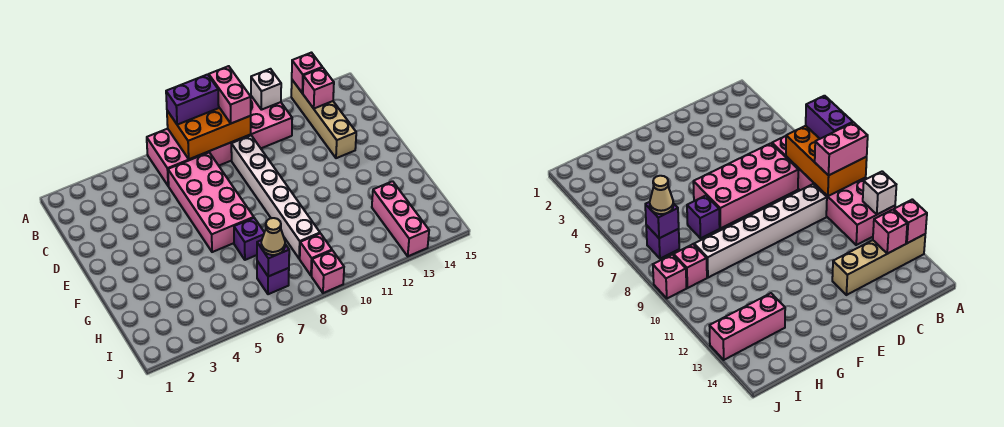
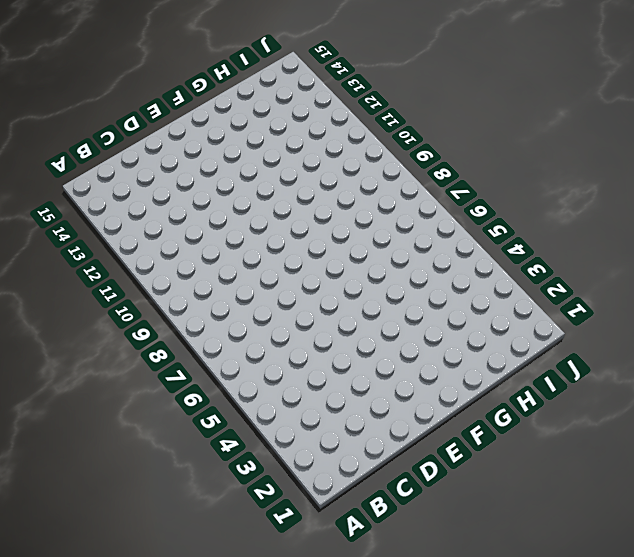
none -> pink 2x6 brick [147,96,292,186]
none -> tan 1x4 brick [291,80,356,158]
none -> pink 2x4 brick [168,153,254,252]

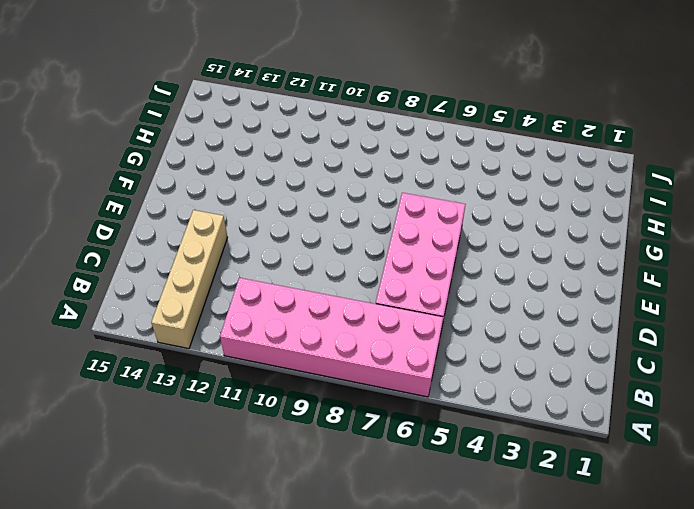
none -> white 1x6 brick [231,136,320,259]
none -> purple 1x1 brick [234,218,264,260]
none -> pink 1x3 brick [372,181,429,256]

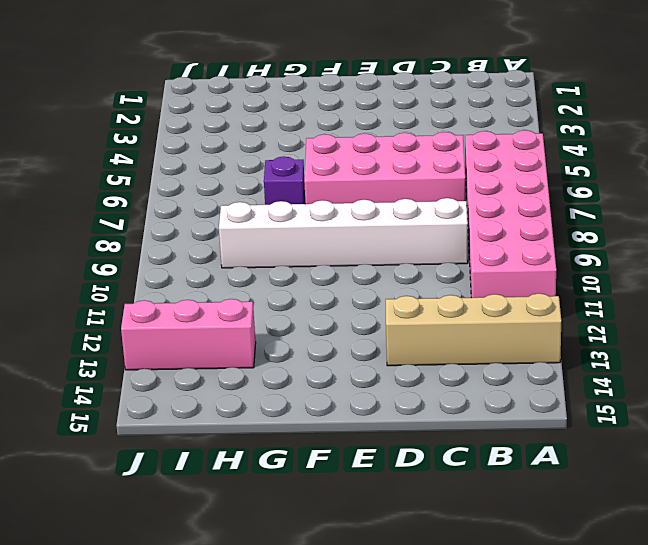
none -> purple 1x1 brick [257,261,289,294]
none -> pink 1x1 brick [300,234,332,276]
none -> pink 1x1 brick [312,251,344,293]

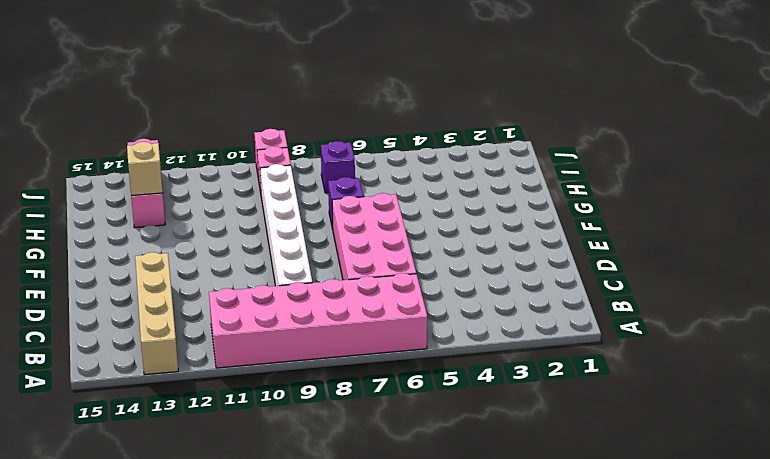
tan 1x1 brick [127,142,163,196] -> none
none -> orange 2x3 brick [167,108,251,159]
none -> white 1x1 brick [251,69,281,110]
none -> pink 1x1 brick [292,53,322,93]

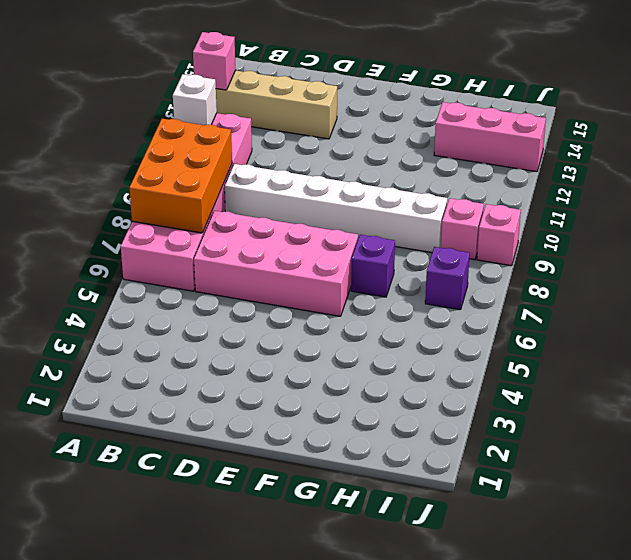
none -> pink 1x1 brick [303,68,334,108]
none -> purple 1x1 brick [257,240,289,277]
none -> purple 1x2 brick [166,75,219,125]

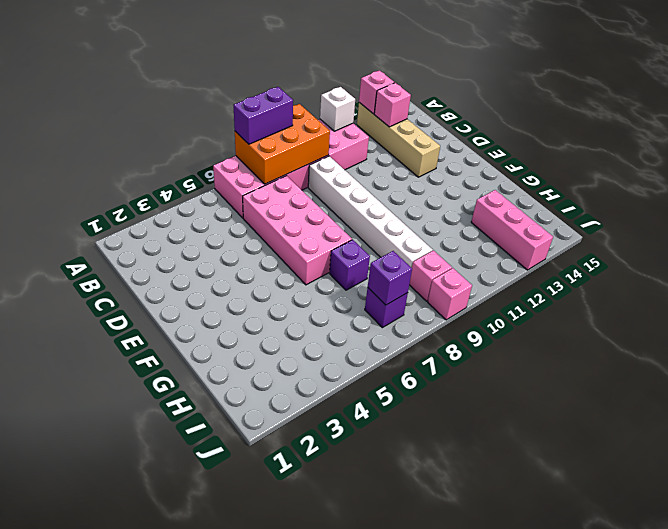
none -> pink 1x2 brick [209,66,251,123]
none -> tan 1x1 cone [261,218,285,255]

